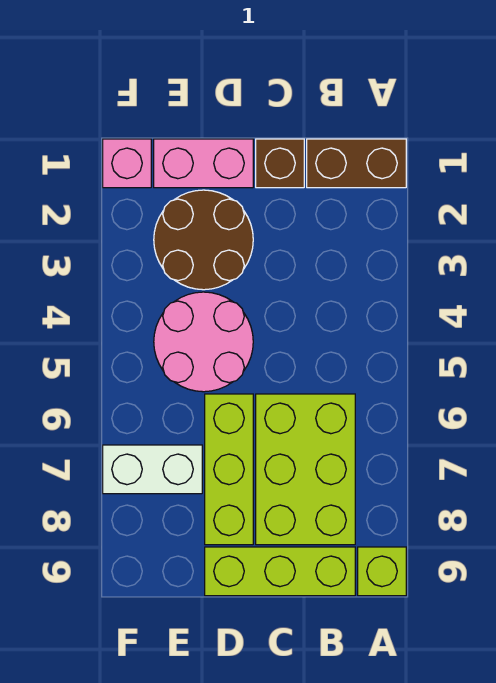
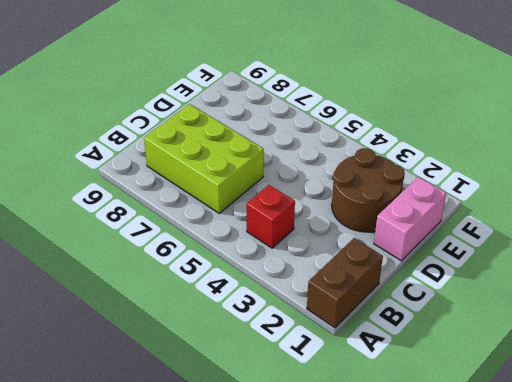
red 1x1 brick [246,185,295,248] -> none
none -> lime 1x1 brick [358,547,406,596]
none -> lime 1x3 brick [205,547,355,596]

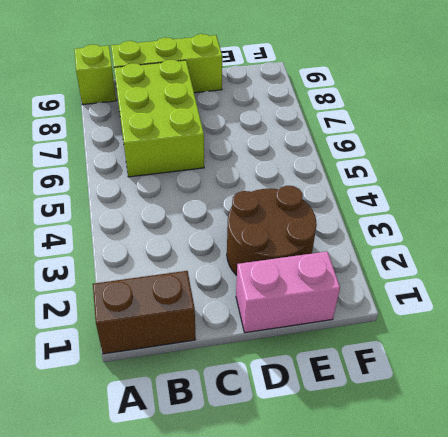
none -> brown 1x1 brick [256,139,304,188]
none -> pink 2x2 round brick [154,292,253,392]

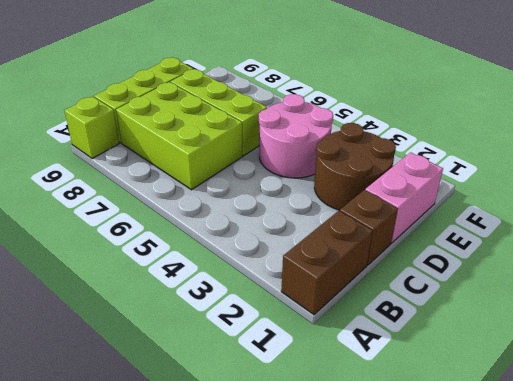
none -> white 1x2 brick [103,445,202,494]
none -> pink 1x1 brick [103,139,151,188]

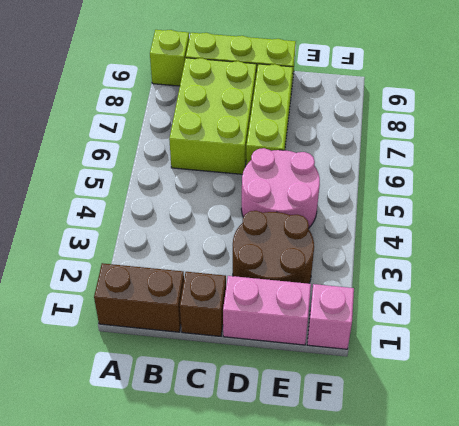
none -> white 1x2 brick [103,445,202,494]

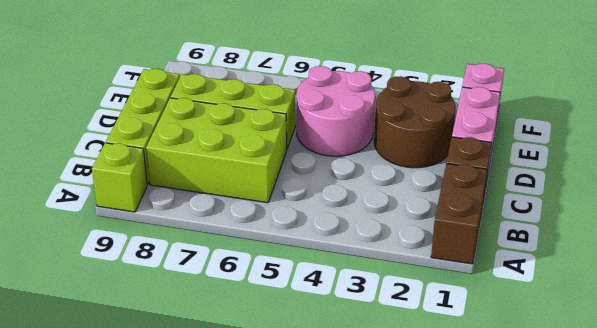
none -> white 1x2 brick [103,445,202,494]

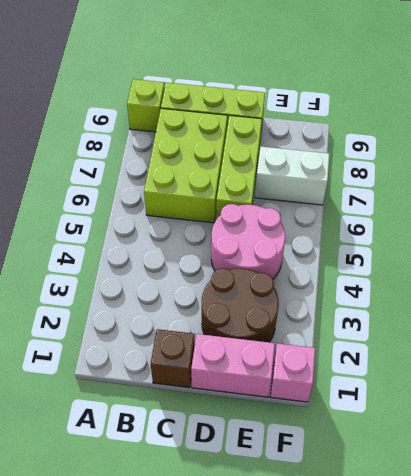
none -> brown 1x2 brick [307,139,406,188]

